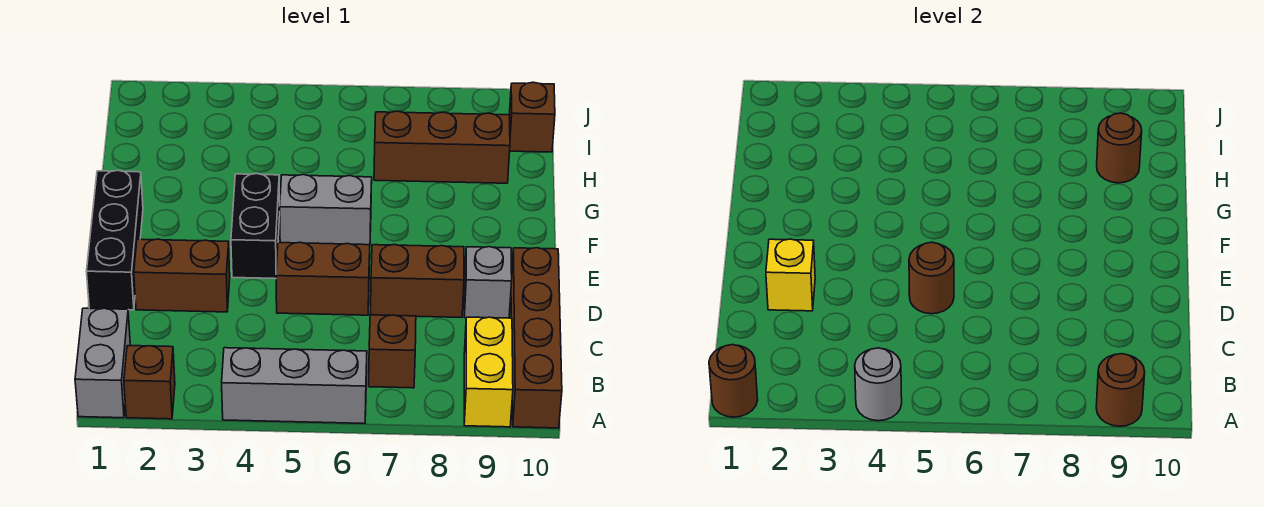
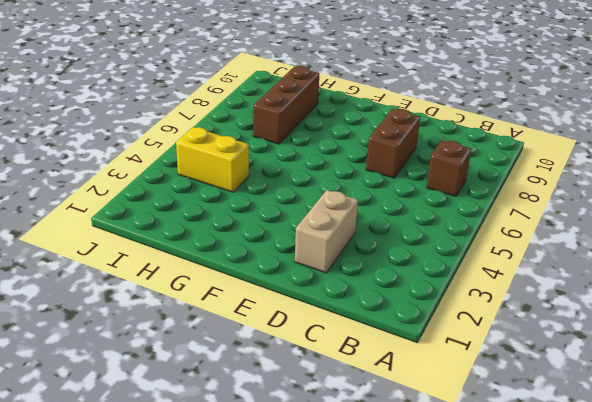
tan 1x2 brick [295,190,358,273] -> brown 1x2 brick [134,239,230,312]
yellow 1x2 brick [176,127,249,192] -> yellow 1x2 brick moved to [464,317,513,427]
none -> grey 1x2 brick [75,308,130,418]
none -> brown 1x1 brick [124,346,175,419]
none -> grey 1x3 brick [222,348,367,424]

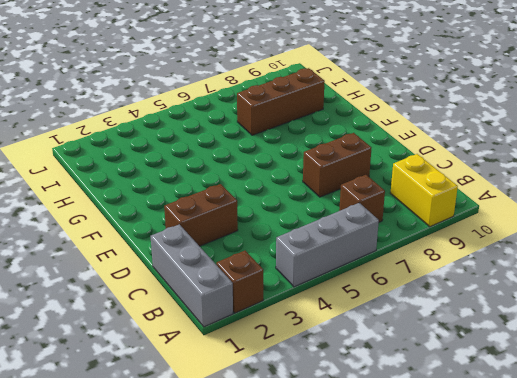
grey 1x3 brick [151,224,233,327] -> grey 1x2 brick [75,308,130,418]
none -> brown 1x4 brick [511,248,562,428]
none -> black 1x3 brick [87,170,143,310]
none -> brown 1x2 brick [276,242,370,315]

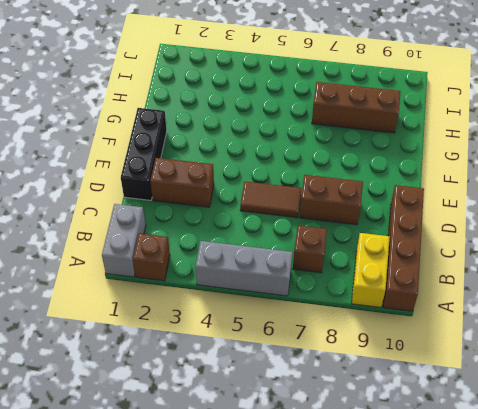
brown 1x2 tile [240,182,302,218] -> brown 1x2 brick [276,242,370,315]
none -> grey 1x1 brick [464,247,512,318]
none -> black 1x2 brick [231,174,280,279]
none -> grey 1x2 brick [280,175,372,245]

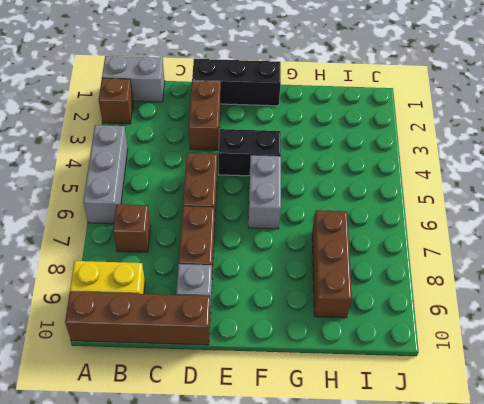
none -> brown 1x1 brick [509,82,555,152]
none -> brown 1x1 round brick [709,345,758,417]
none -> grey 1x1 round brick [855,348,902,421]

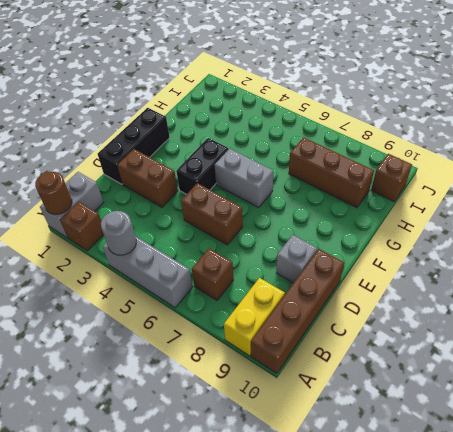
none -> brown 1x2 brick [370,245,464,317]
none -> brown 1x1 round brick [1096,354,1145,426]
none -> yellow 1x1 brick [766,239,815,311]

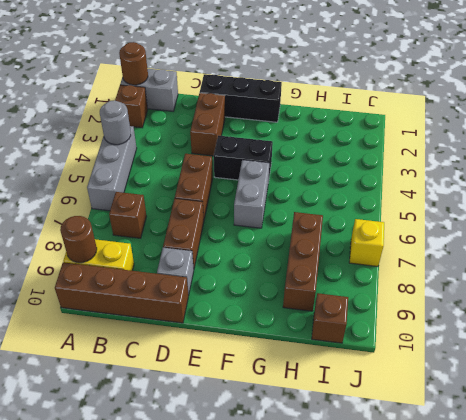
yellow 1x1 brick [349,219,384,267] -> yellow 1x1 brick moved to [766,239,815,311]
none -> brown 1x1 round brick [909,242,954,314]
none -> brown 1x1 round brick [1097,113,1142,183]

